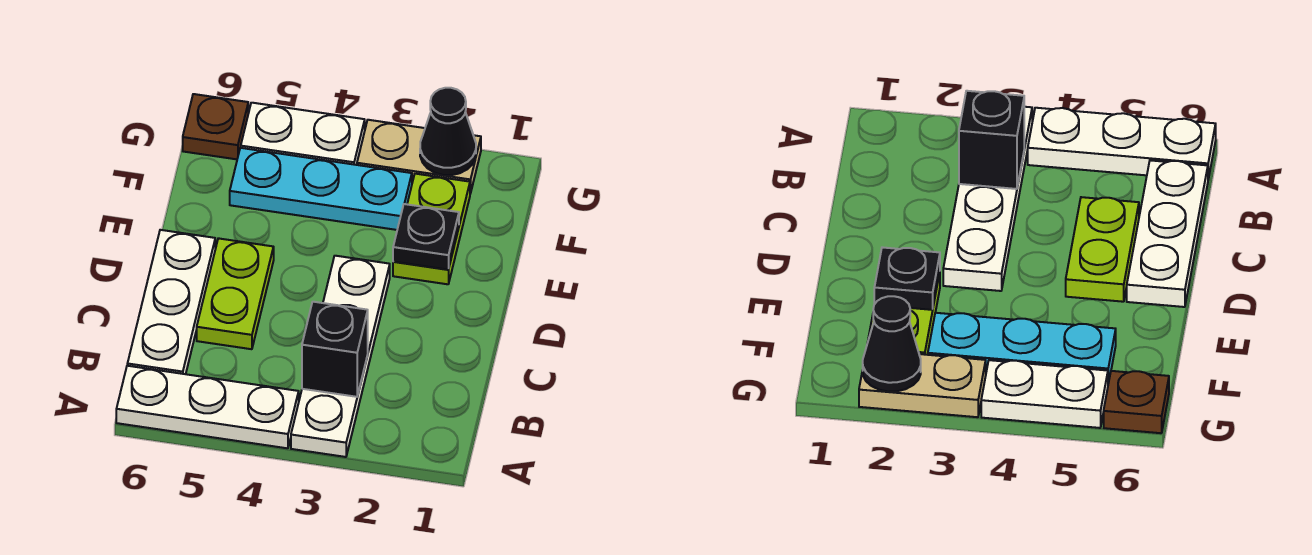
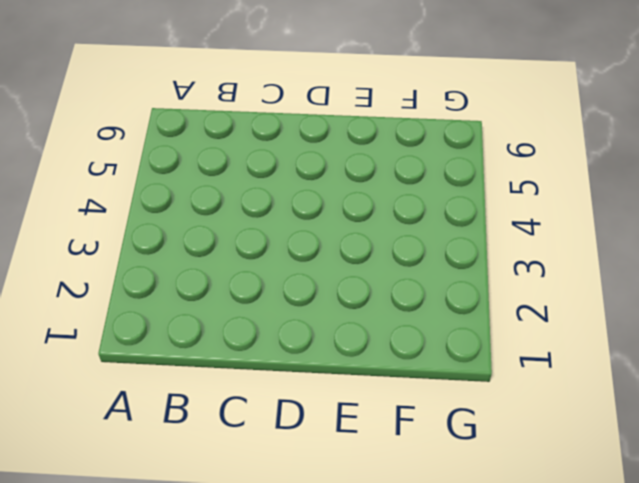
none -> white 1x4 plate [291,256,390,457]
none -> white 1x3 plate [116,366,299,448]
none -> white 1x3 plate [127,230,215,374]

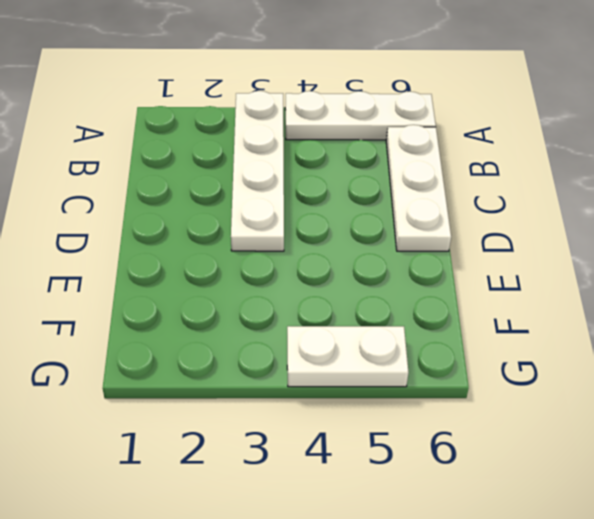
none -> lime 1x2 plate [197,238,274,349]
none -> lime 1x2 plate [393,174,470,284]
none -> cyan 1x3 plate [230,148,412,230]

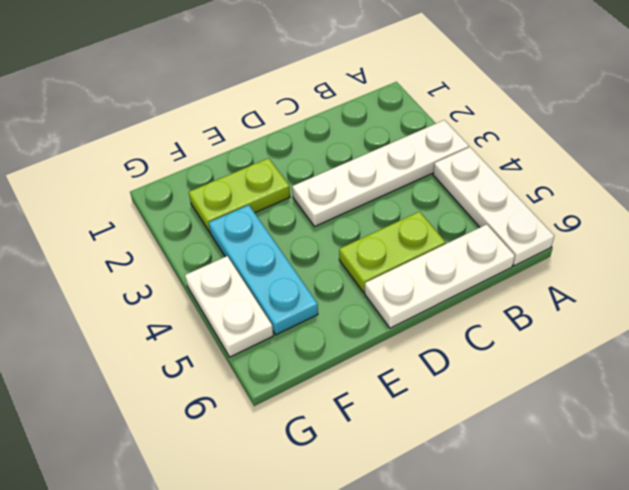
none -> tan 1x2 plate [357,120,481,194]
none -> brown 1x1 plate [183,94,248,159]
none -> black 1x1 brick [302,302,368,397]

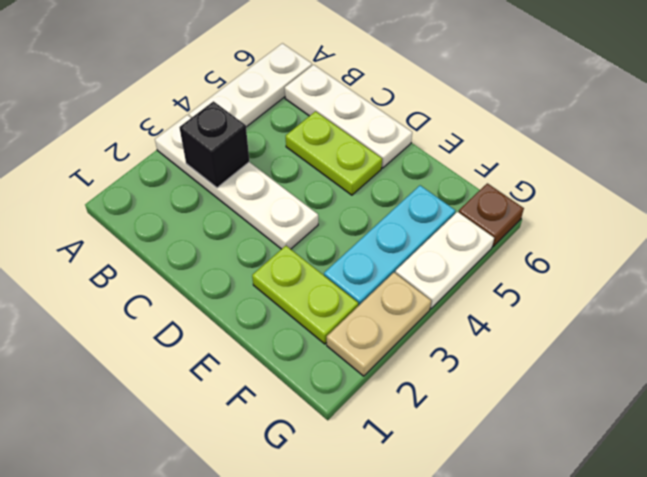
none -> black 1x1 plate [393,204,459,270]
none -> black 1x1 cone [420,88,476,175]

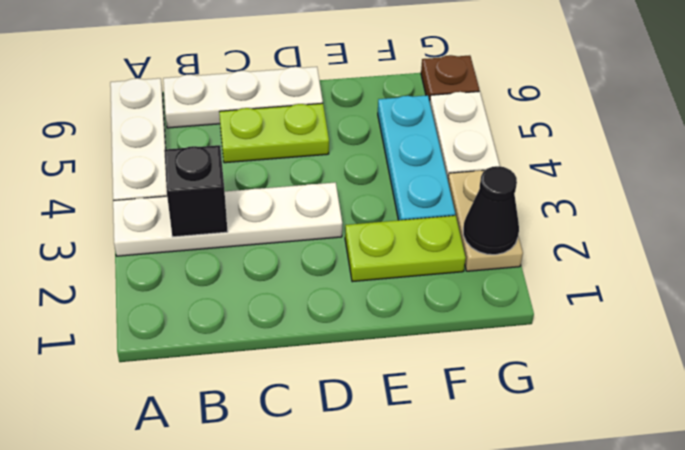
none -> black 1x1 plate [393,204,459,270]

